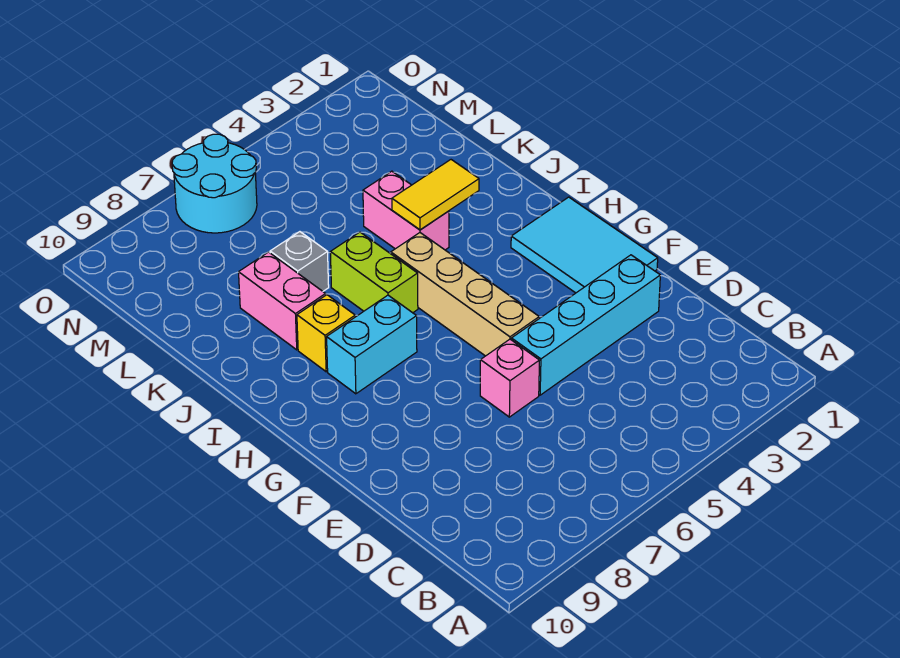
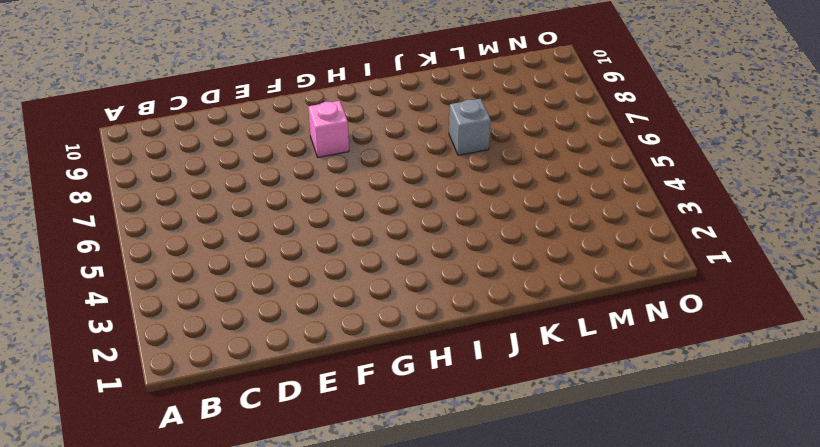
pink 1x1 brick [308,101,349,157] -> pink 1x1 brick moved to [480,339,540,417]
none -> cyan 1x4 brick [511,255,660,395]
none -> cyan 2x3 tile [511,197,658,293]
none -> tan 1x4 brick [391,233,539,356]

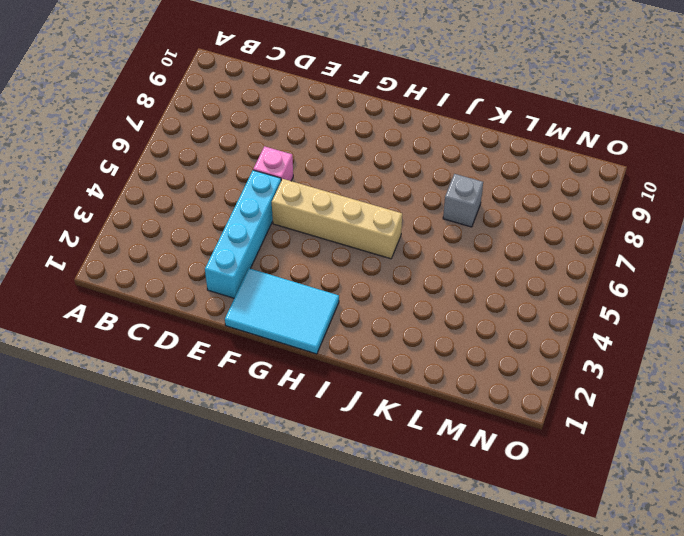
none -> cyan 1x2 brick [327,295,417,394]
none -> lime 1x2 brick [330,232,418,313]
none -> yellow 1x1 brick [297,295,355,372]

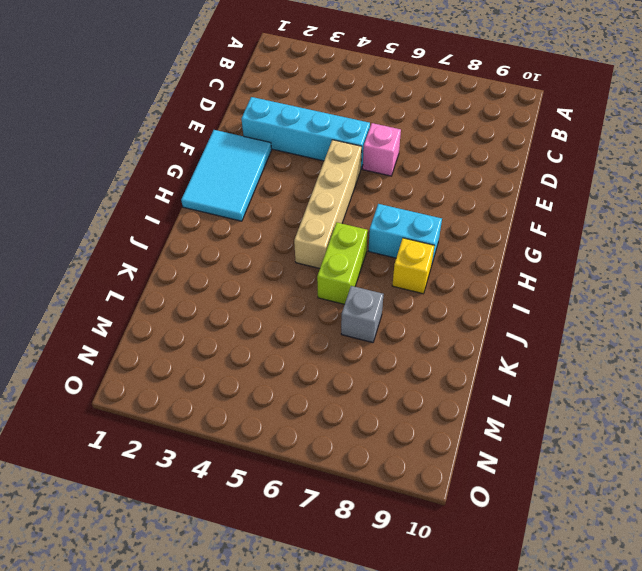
none -> pink 1x2 brick [363,171,449,250]
none -> pink 1x2 brick [239,252,326,350]
none -> cyan 2x2 round brick [172,134,257,233]

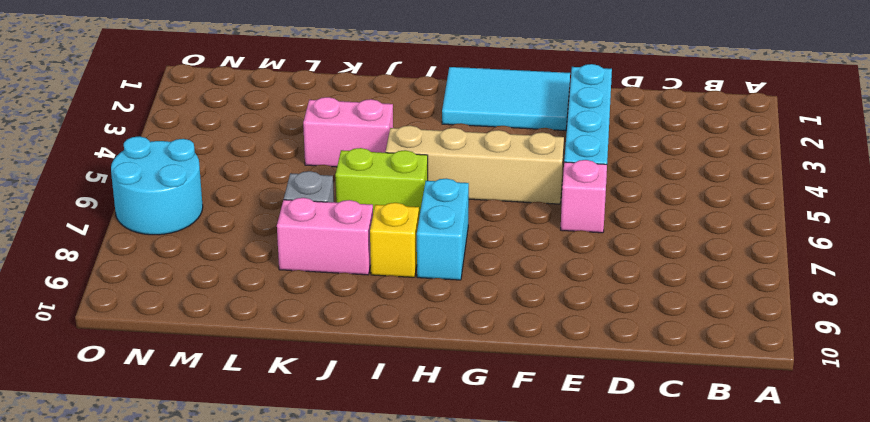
none -> yellow 1x2 tile [392,160,479,230]

